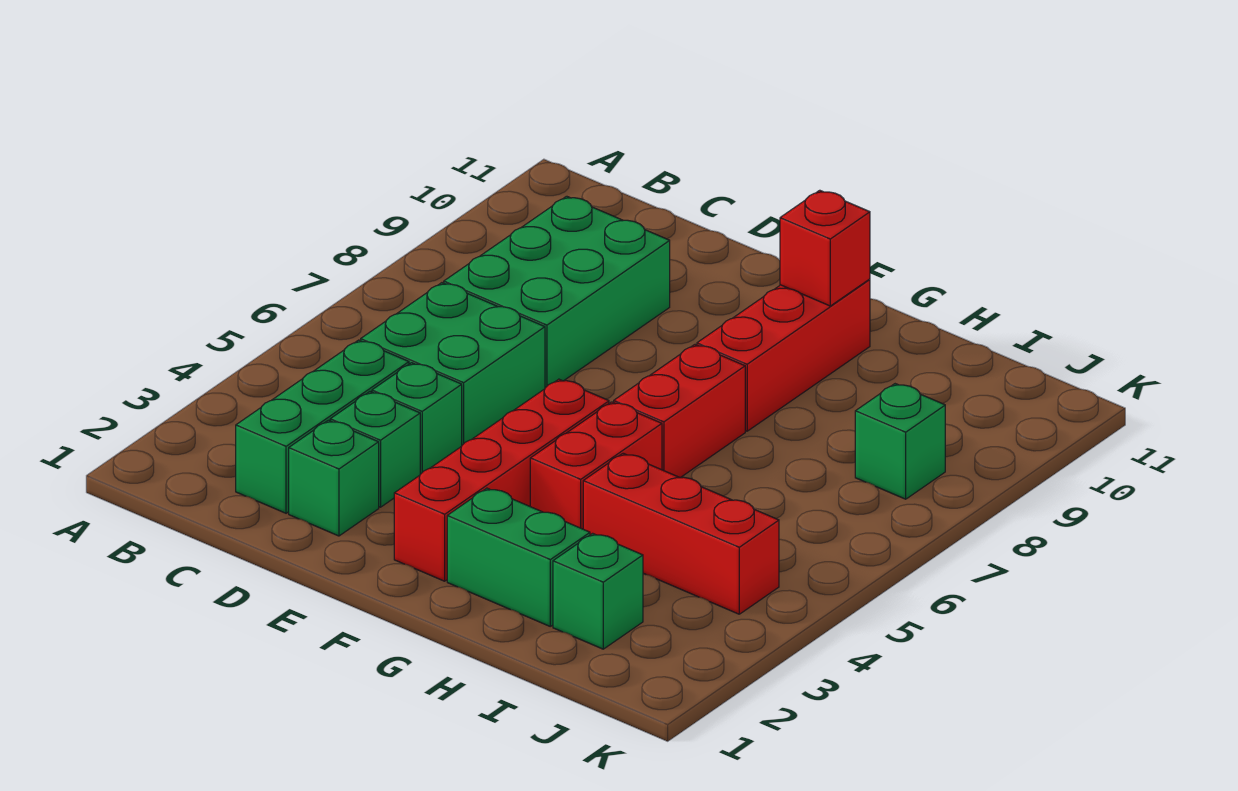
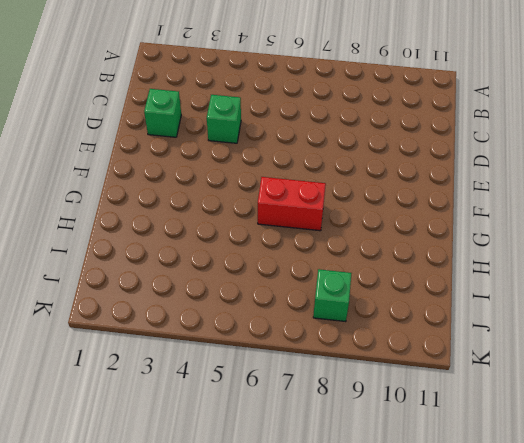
none -> green 1x3 brick [236,340,409,513]
none -> green 2x2 brick [361,283,545,445]
none -> green 2x3 brick [444,196,670,388]

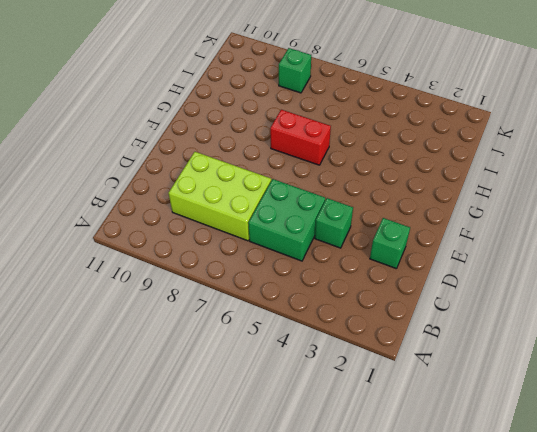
lime 2x3 brick [168,152,271,241] -> green 2x3 brick [444,196,670,388]
none -> green 1x3 brick [236,340,409,513]
none -> green 1x1 brick [330,392,420,507]
none -> red 1x4 brick [394,379,609,581]

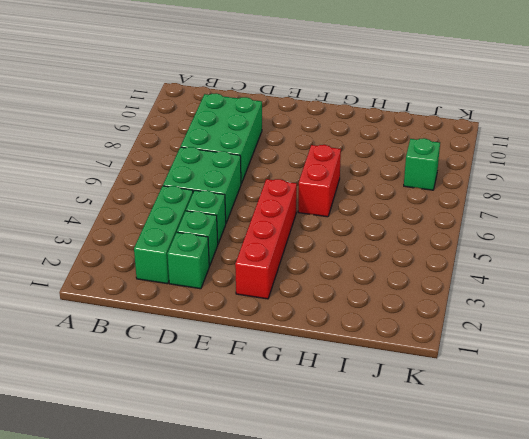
none -> green 1x2 brick [447,488,590,626]
none -> red 1x2 brick [530,402,662,529]
none -> red 1x3 brick [697,279,870,431]

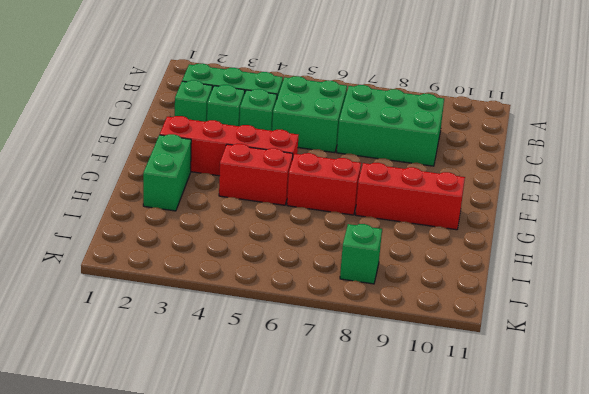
none -> red 1x3 brick [583,453,779,614]
none -> green 1x1 brick [553,533,643,649]
none -> red 1x1 brick [780,190,870,306]

